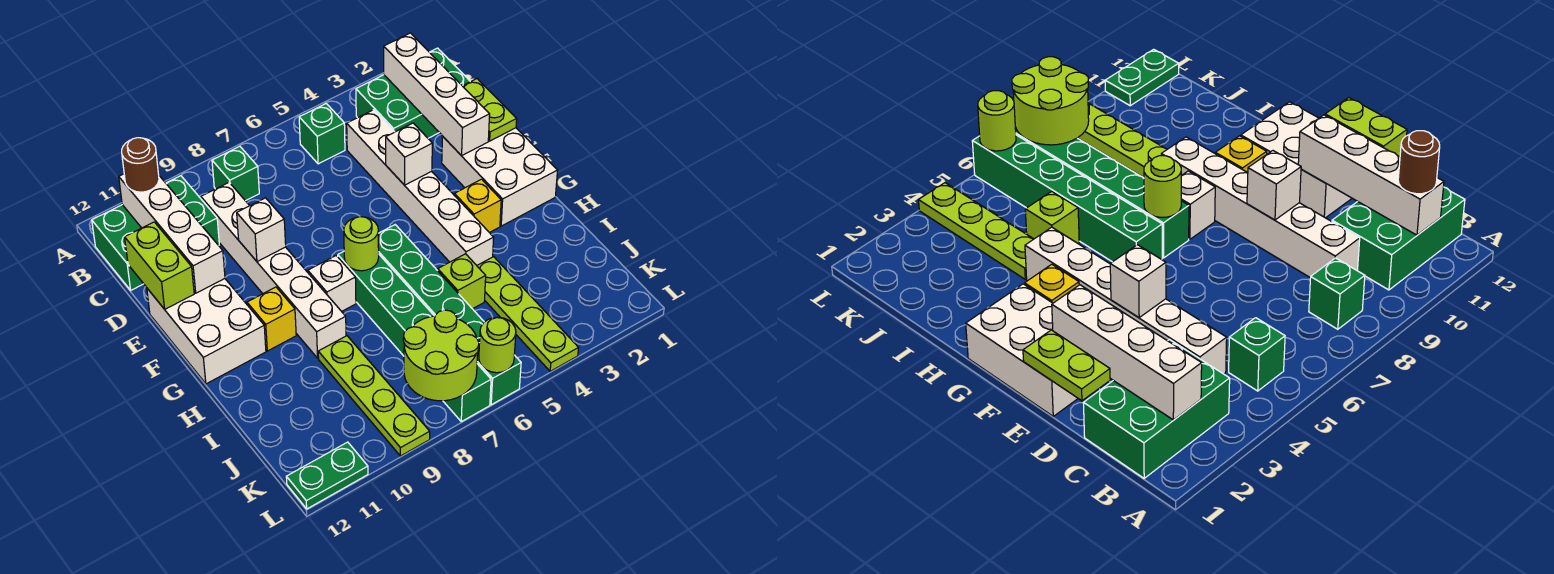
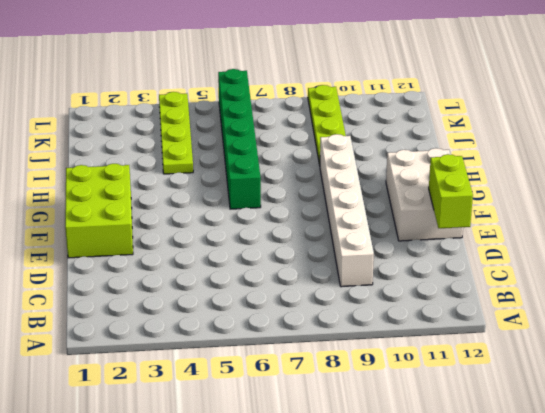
lime 2x3 brick [65,164,133,258] -> white 2x3 brick [442,128,558,226]
none -> green 2x3 brick [356,48,470,138]
none -> green 1x1 brick [299,104,345,164]
none -> green 1x1 brick [212,146,259,201]

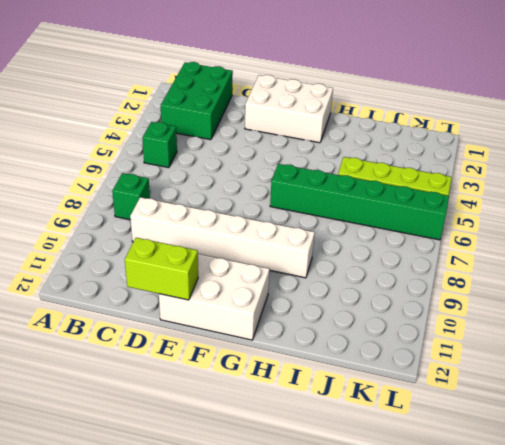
none -> green 2x3 brick [92,176,219,290]
none -> white 1x6 brick [347,110,494,265]
none -> yellow 1x1 brick [454,179,501,233]

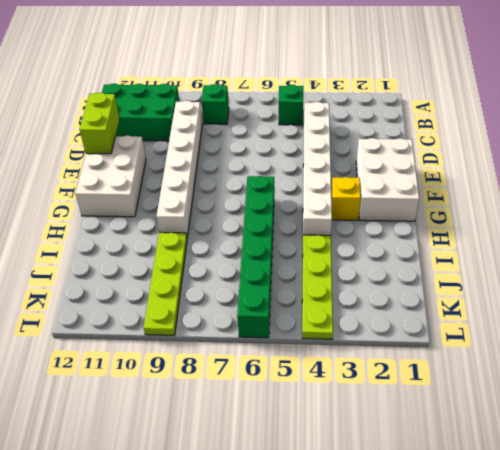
none -> green 2x3 brick [356,48,470,138]
none -> green 1x6 brick [338,252,491,422]
none -> white 1x1 brick [308,256,356,311]

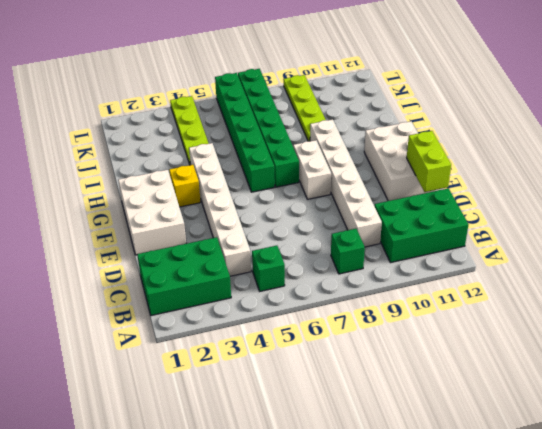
white 1x2 brick [293,140,331,199] -> white 1x1 brick [308,256,356,311]
none -> yellow 1x1 brick [247,287,296,351]
none -> lime 1x1 brick [438,254,486,309]
none -> green 1x2 plate [286,442,368,509]

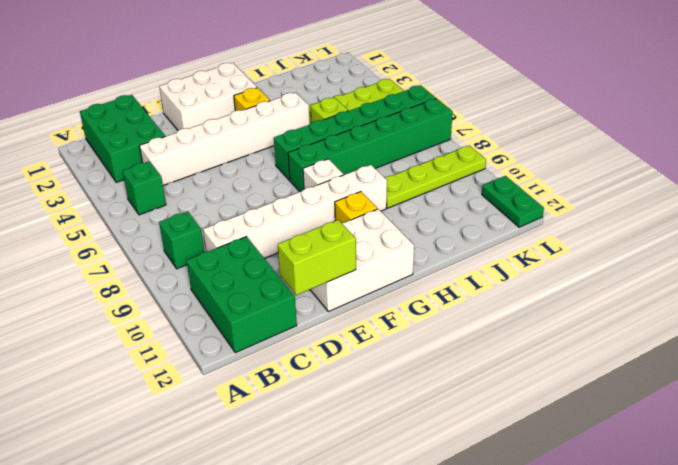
none -> white 1x4 brick [384,33,490,156]
none -> white 1x4 brick [119,174,225,293]
none -> lime 1x2 plate [463,79,517,141]

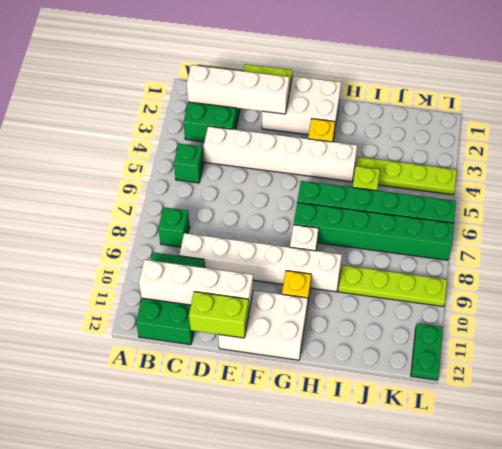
none -> white 1x1 brick [386,123,432,185]
none -> white 1x1 brick [237,198,286,262]
none -> lime 1x1 round brick [344,217,379,271]

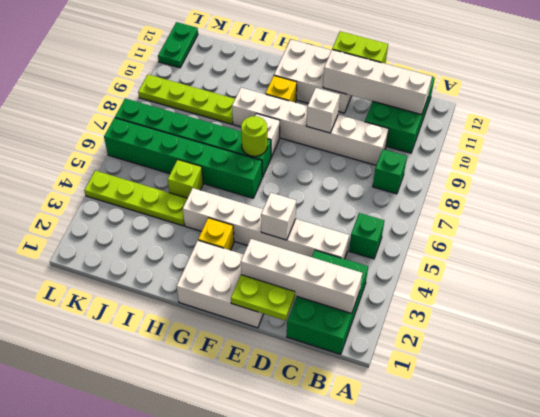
none -> lime 2x2 round brick [403,310,479,401]
none -> lime 1x1 round brick [479,317,516,373]
none -> brown 1x1 round brick [122,138,159,192]

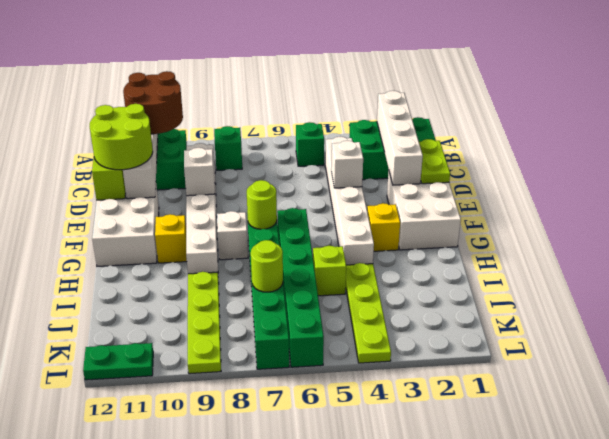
brown 2x2 round brick [123,71,183,134] -> brown 1x1 round brick [122,138,159,192]
lime 2x2 round brick [90,104,153,170] -> lime 2x2 round brick moved to [403,310,479,401]
lime 1x1 round brick [251,240,283,292] -> lime 1x1 round brick moved to [479,317,516,373]

